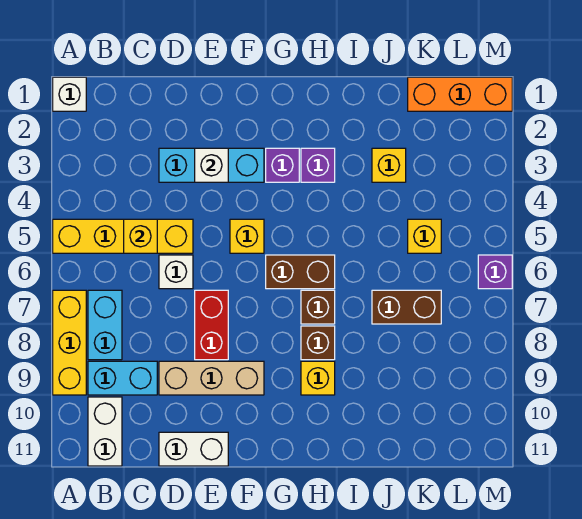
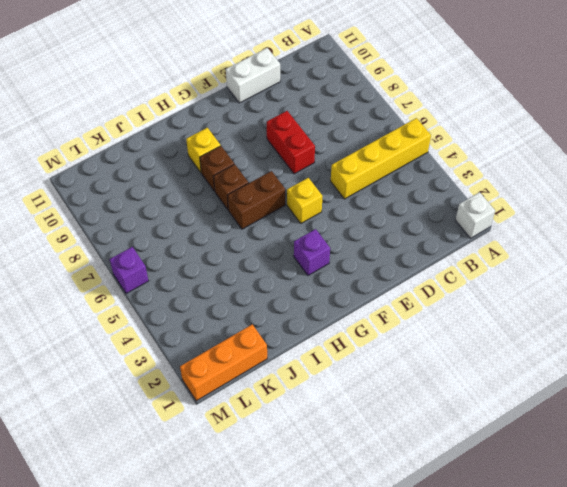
none -> yellow 1x3 brick [53,290,86,395]
none -> cyan 1x2 brick [88,290,122,360]
none -> cyan 1x2 brick [88,361,157,395]

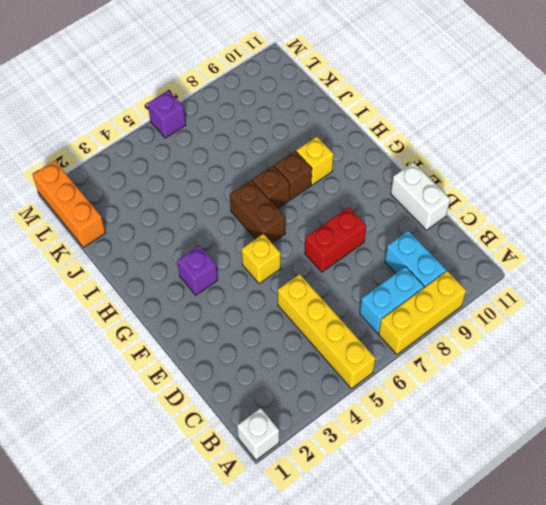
none -> white 1x2 brick [88,397,122,466]
none -> cyan 1x3 brick [159,148,264,182]
none -> white 1x1 brick [159,255,193,289]

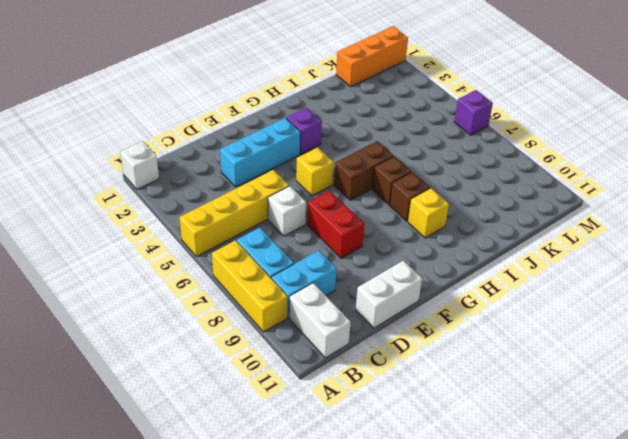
none -> tan 1x3 brick [159,361,264,395]
none -> purple 1x1 brick [301,148,335,182]
none -> yellow 1x1 brick [372,148,406,182]

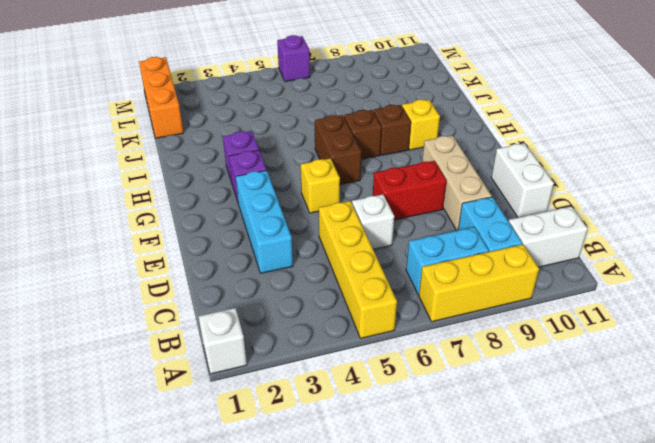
none -> yellow 1x1 brick [372,148,406,182]
none -> brown 1x2 brick [372,290,441,324]
none -> yellow 1x1 brick [408,219,441,253]

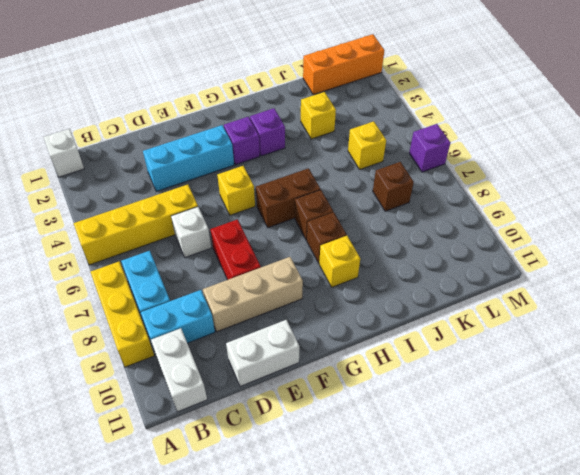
brown 1x1 brick [373,162,414,211] -> brown 1x2 brick [372,290,441,324]
none -> yellow 1x1 brick [124,219,157,253]
none -> white 1x1 brick [195,148,228,182]

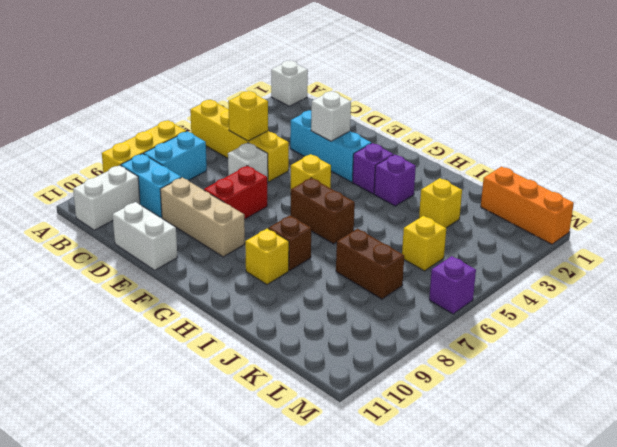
none -> brown 1x1 brick [301,290,335,324]

